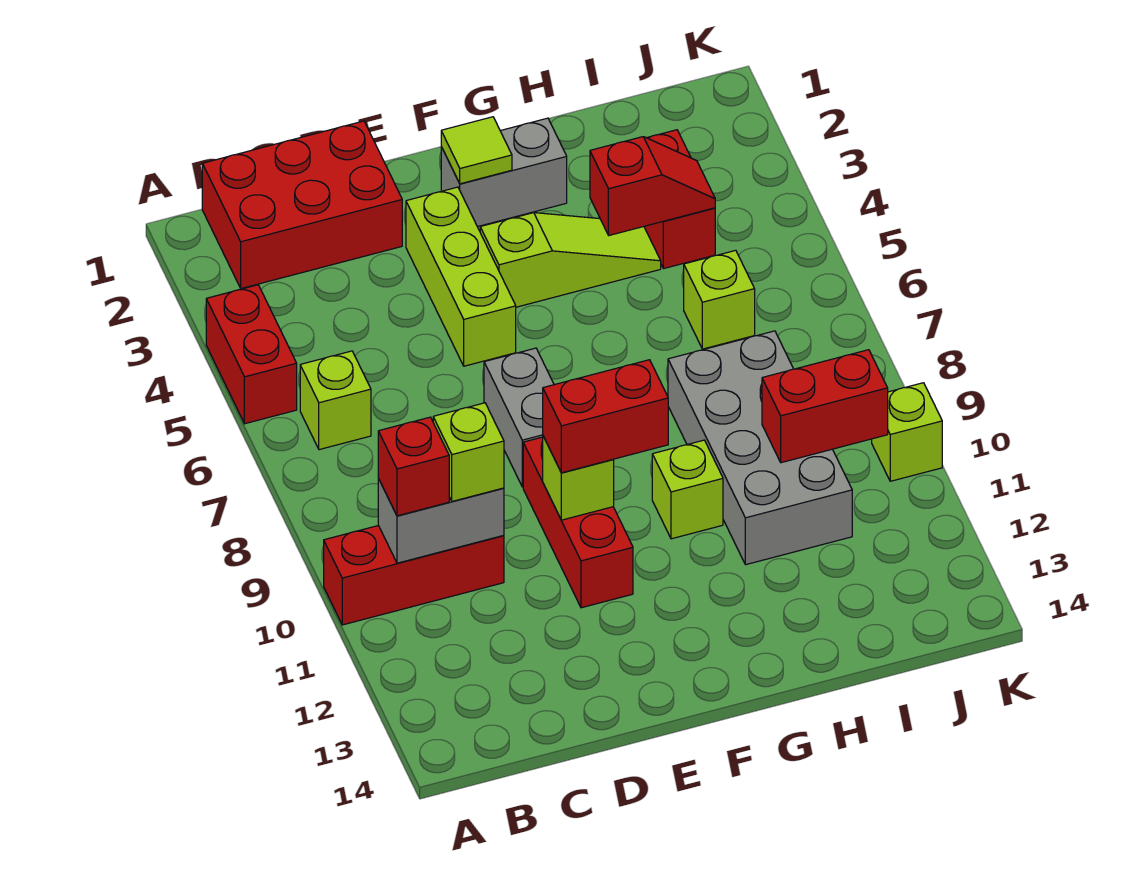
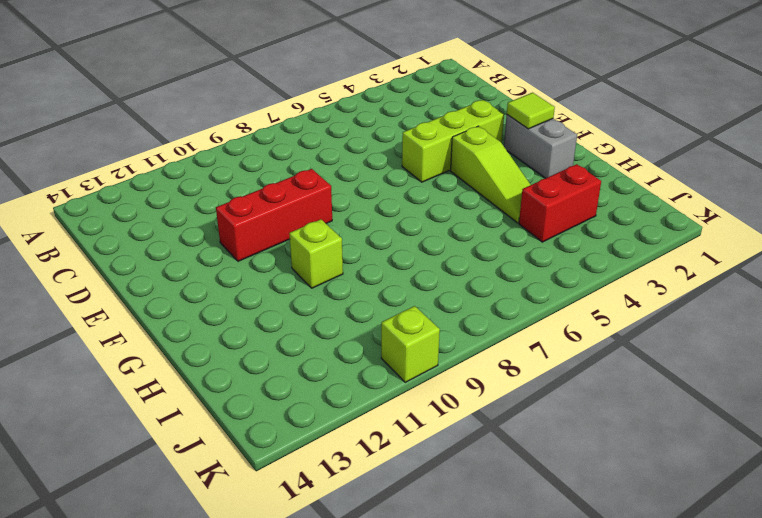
none -> red 1x2 brick [206,285,297,424]
none -> red 1x3 brick [324,526,504,625]
none -> red 2x3 brick [202,121,402,289]

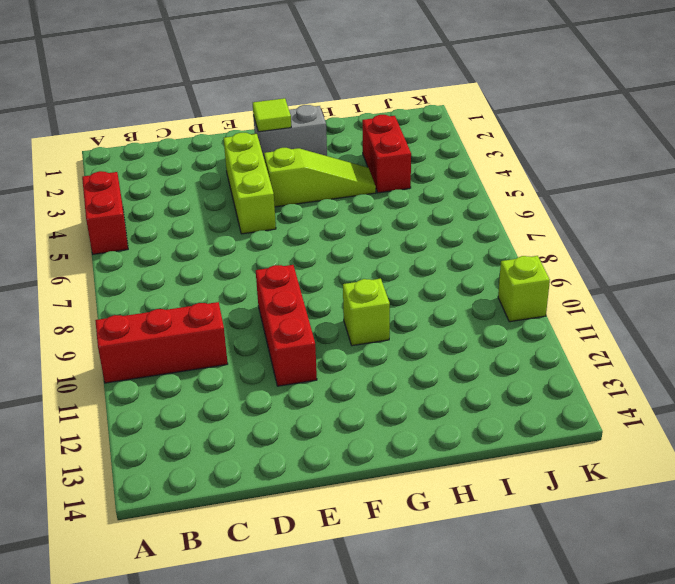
none -> red 2x3 brick [202,121,402,289]
none -> lime 1x1 brick [300,351,371,450]
none -> grey 1x2 brick [484,348,554,487]

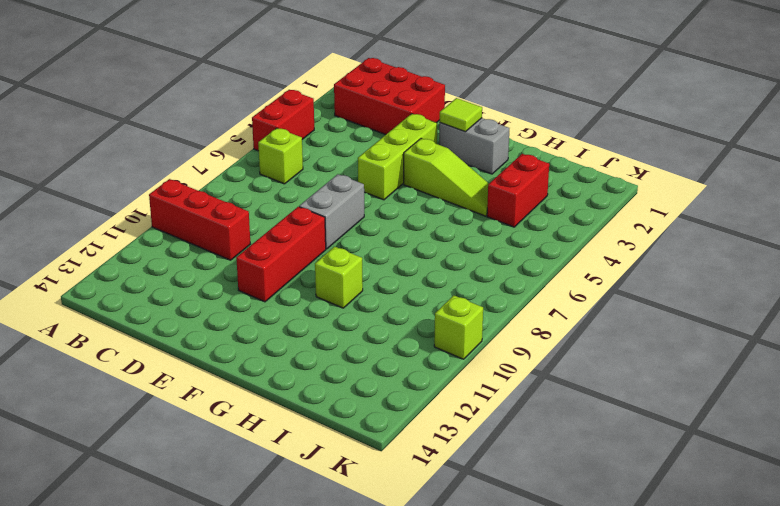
none -> grey 2x4 brick [668,331,852,565]
none -> lime 1x1 brick [684,250,755,349]
none -> grey 1x2 brick [378,479,504,563]

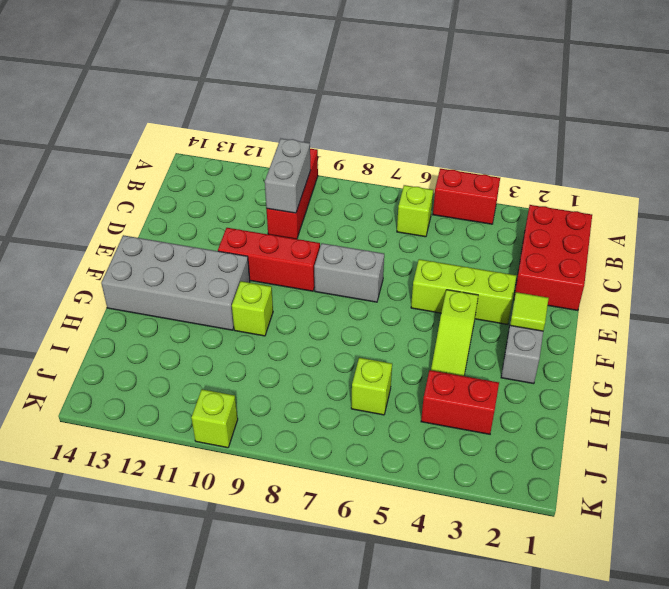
grey 2x4 brick [101,235,250,330] -> grey 2x4 brick moved to [668,331,852,565]
none -> lime 1x1 brick [543,436,614,520]
none -> red 1x2 slope [590,137,715,235]
none -> red 1x2 brick [762,350,888,463]

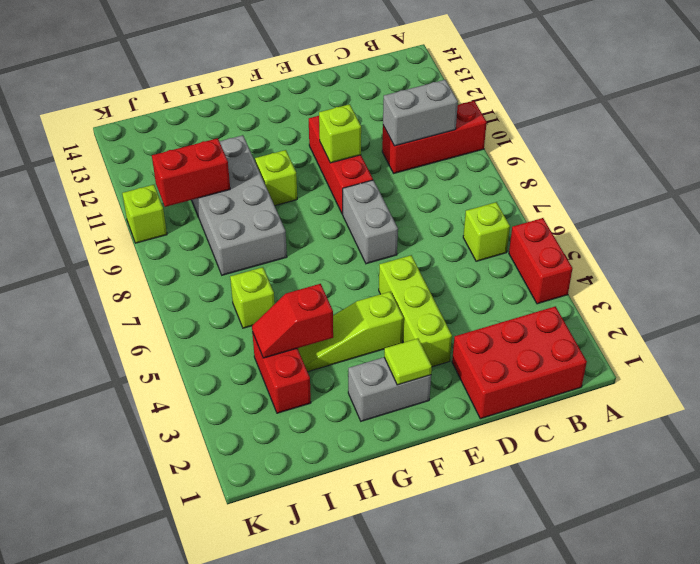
none -> red 1x1 brick [378,417,449,516]
none -> lime 1x1 brick [433,403,504,501]
none -> red 1x2 brick [543,360,668,473]

